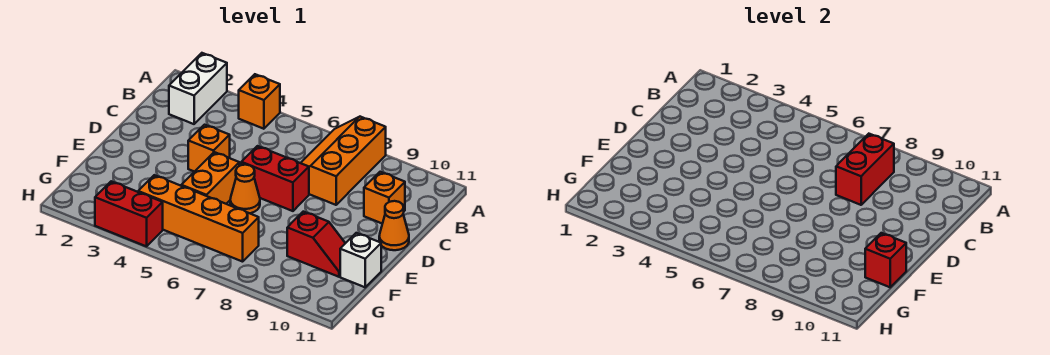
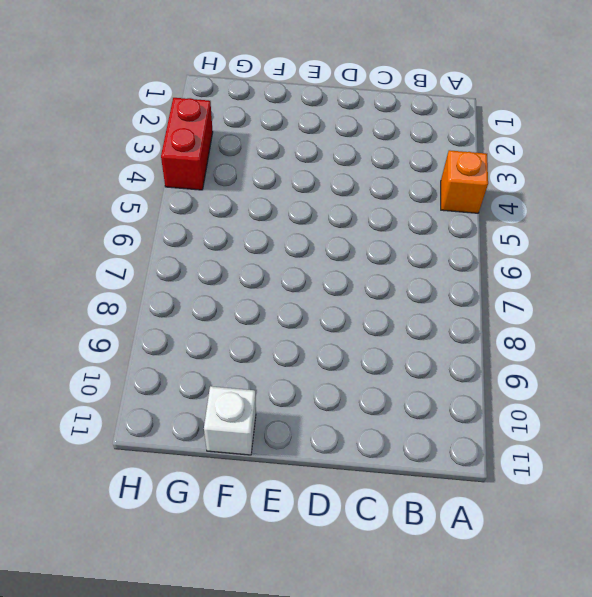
none -> white 1x2 brick [169,53,227,124]
none -> orange 2x3 slope [301,117,386,205]
none -> orange 1x1 brick [364,172,405,224]

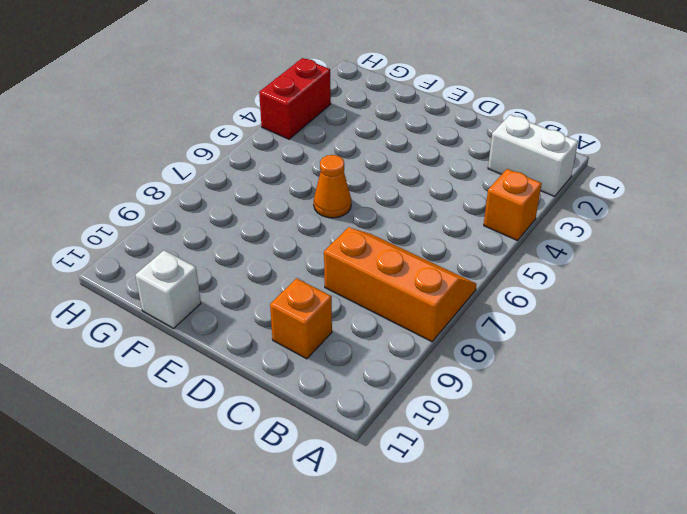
none -> orange 1x1 brick [188,125,230,172]
none -> red 1x2 brick [241,146,309,211]
none -> orange 1x1 cone [379,201,409,250]

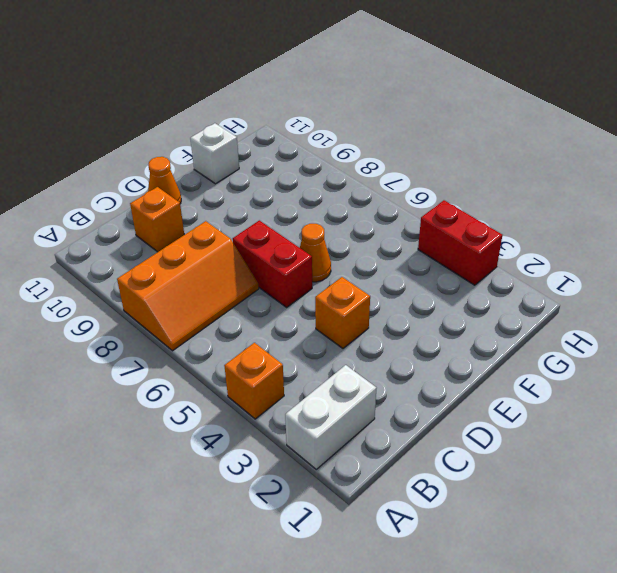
none -> orange 1x2 brick [181,152,239,204]
none -> red 1x2 slope [287,212,345,277]
none -> orange 1x4 brick [138,175,259,262]

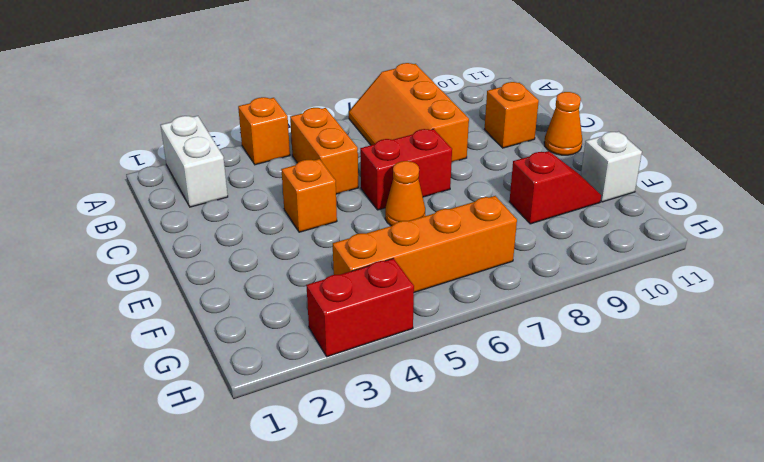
orange 1x2 brick [290,108,358,194] -> orange 1x2 brick moved to [181,152,239,204]
none -> red 1x2 brick [836,134,894,205]
none -> red 1x1 brick [865,233,906,287]

